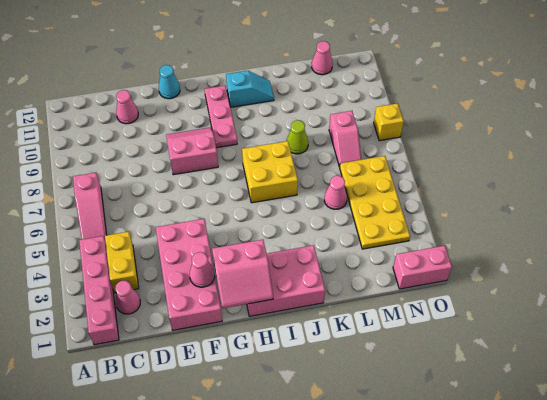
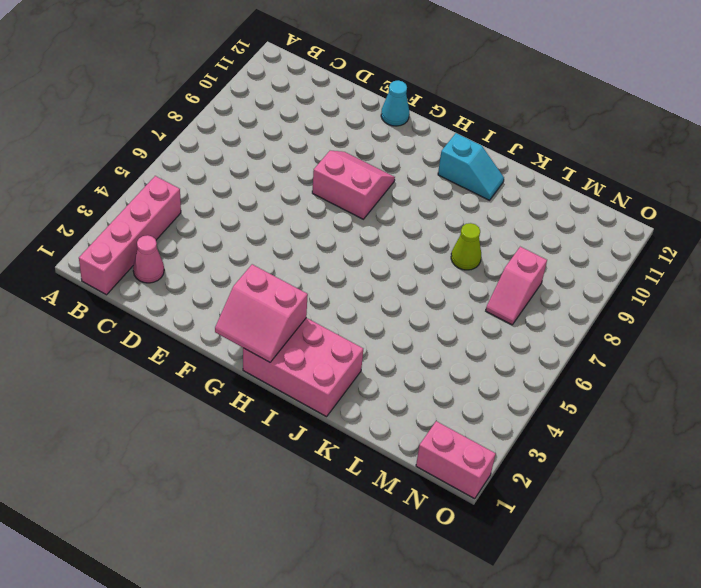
none -> pink 1x3 slope [73,173,107,239]
none -> yellow 1x2 brick [105,232,139,293]
none -> pink 1x1 cone [116,90,138,124]

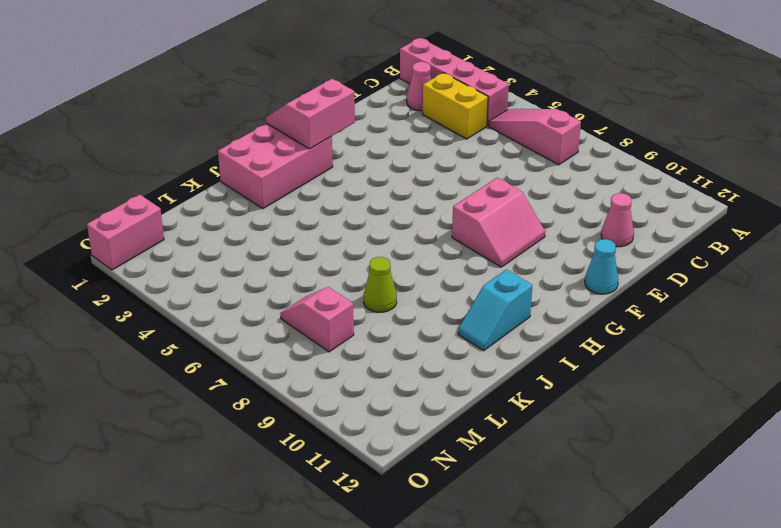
none -> pink 2x4 brick [156,219,222,330]
none -> pink 1x3 plate [205,86,237,148]
none -> yellow 2x2 brick [242,141,298,203]

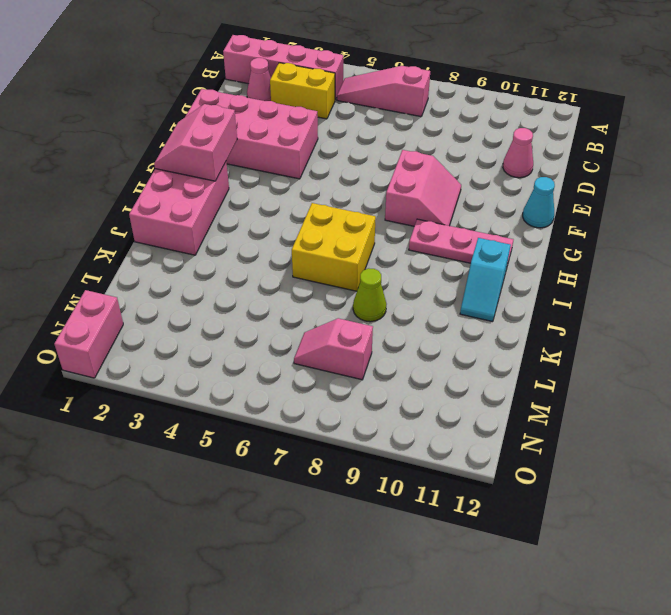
none -> pink 1x1 cone [324,176,347,209]
none -> yellow 2x4 plate [340,156,410,249]
none -> pink 1x1 cone [312,41,333,75]

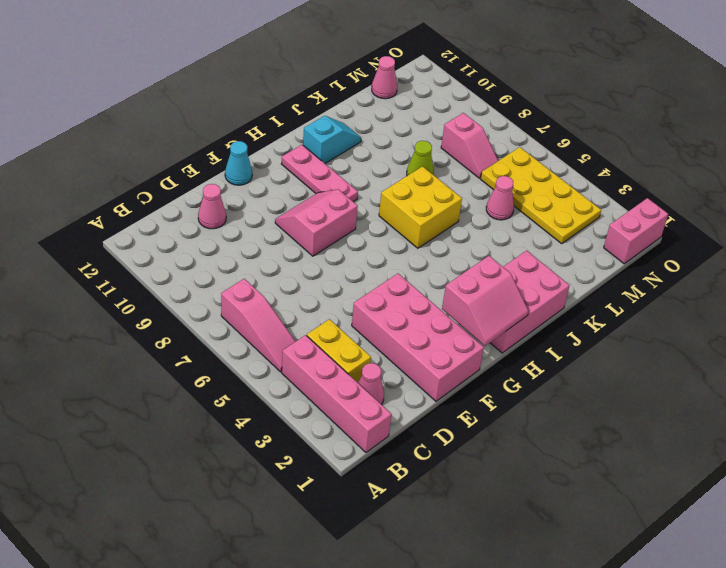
none -> yellow 1x1 brick [374,103,404,141]
none -> pink 1x1 cone [190,252,215,287]

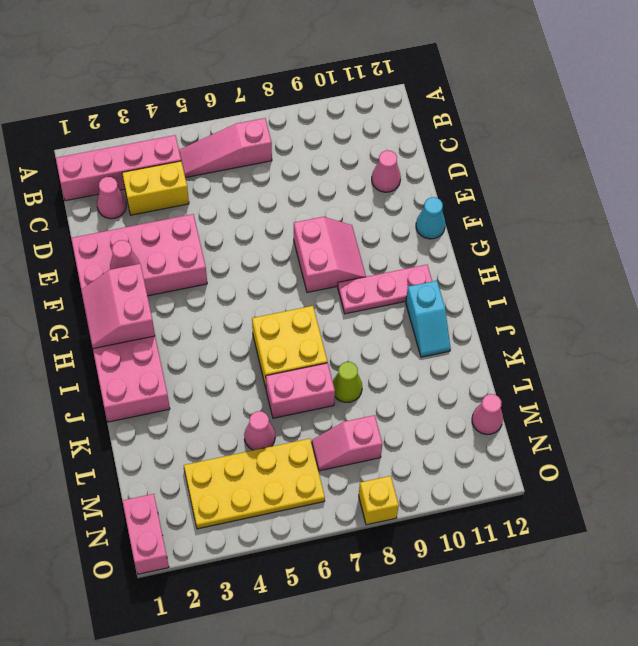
pink 1x2 brick [266,363,335,418] -> none

